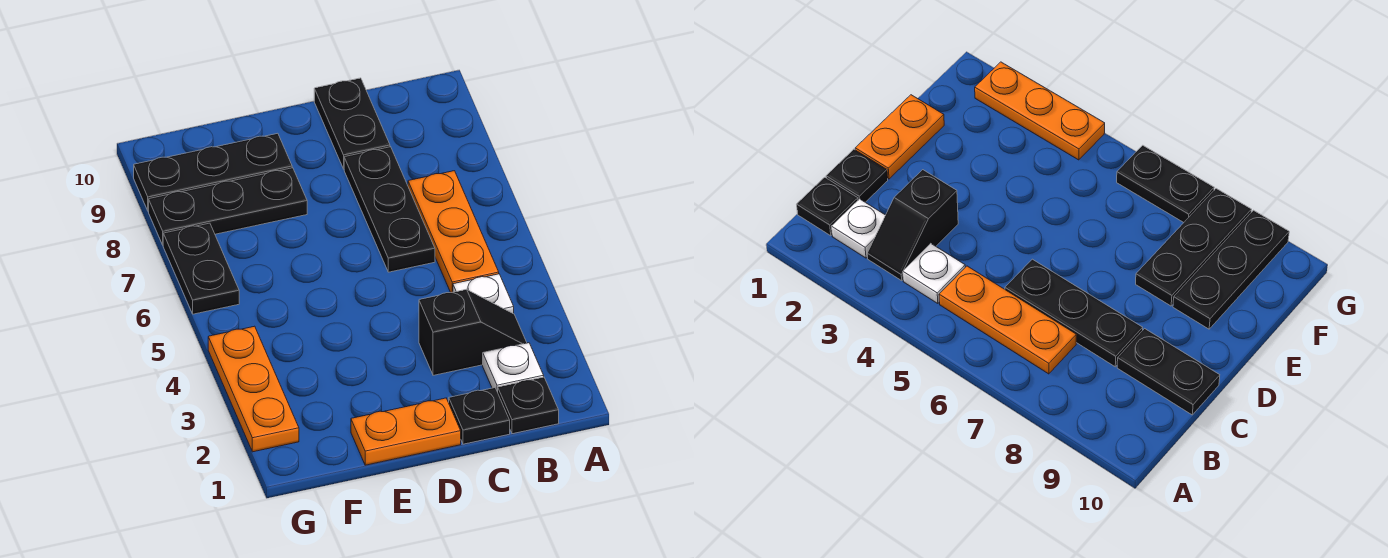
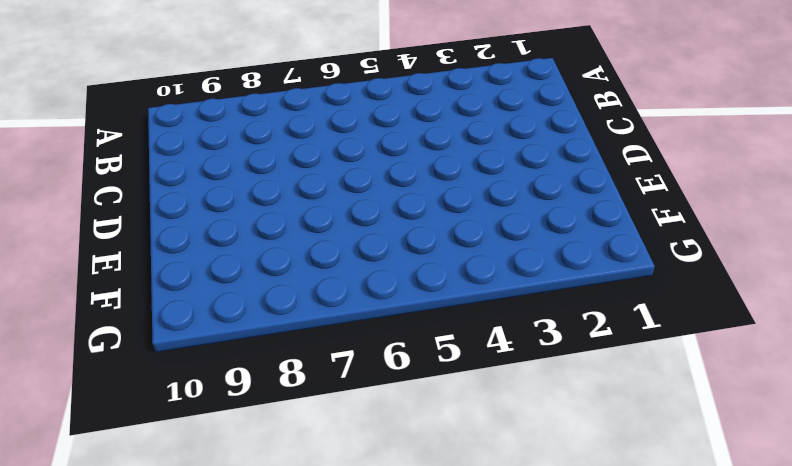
none -> black 1x1 plate [498,377,559,434]
none -> white 1x1 plate [483,343,544,392]
none -> black 1x2 slope [419,289,527,375]

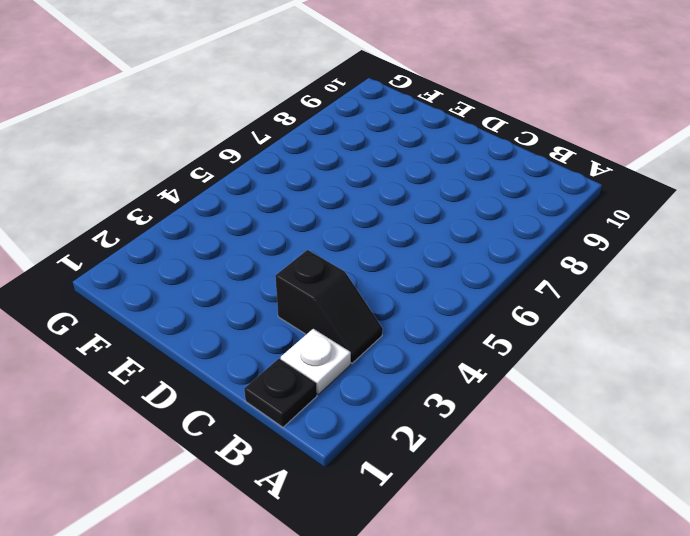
none -> white 1x1 plate [453,274,514,314]
none -> orange 1x3 plate [408,171,499,293]
none -> black 1x1 plate [449,388,510,444]

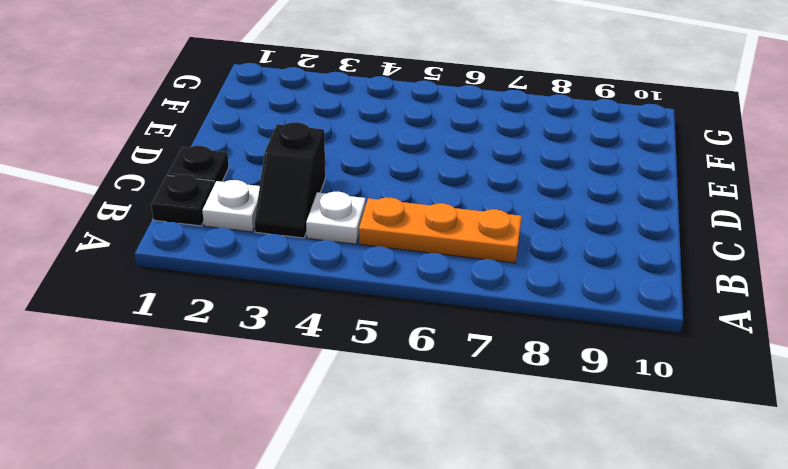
none -> black 1x3 plate [344,147,435,272]
none -> black 1x2 plate [314,78,390,169]
none -> orange 1x2 plate [351,398,461,465]

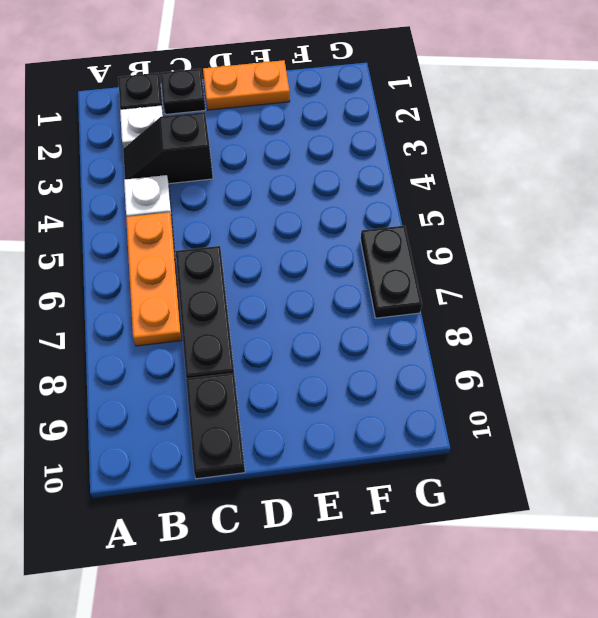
none -> black 1x3 plate [149,168,307,245]
none -> black 1x3 plate [134,133,292,211]
none -> orange 1x3 plate [208,326,299,452]

